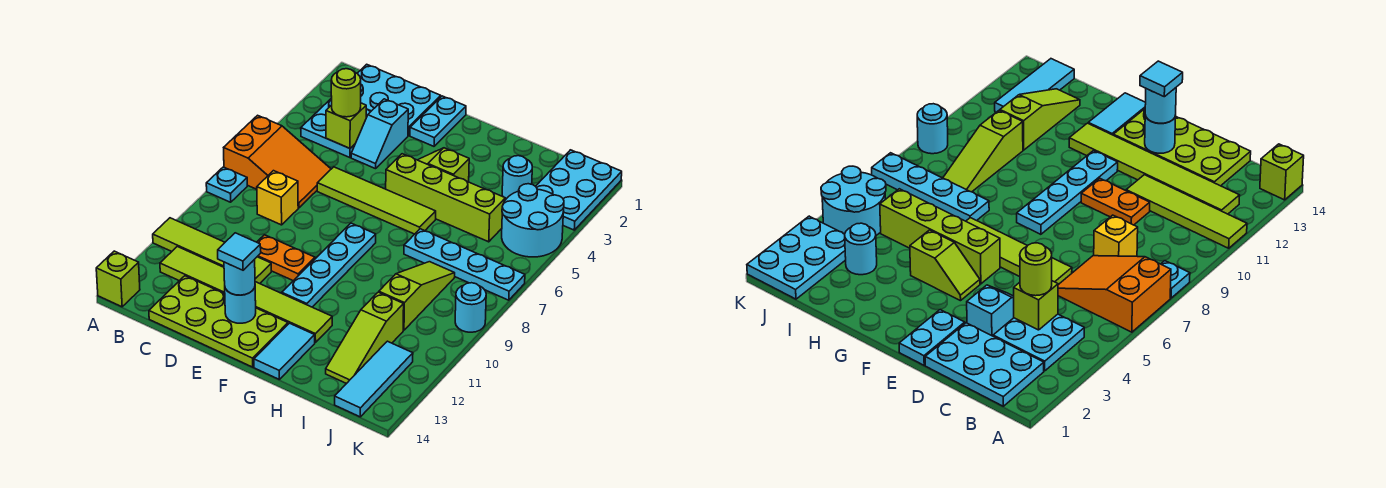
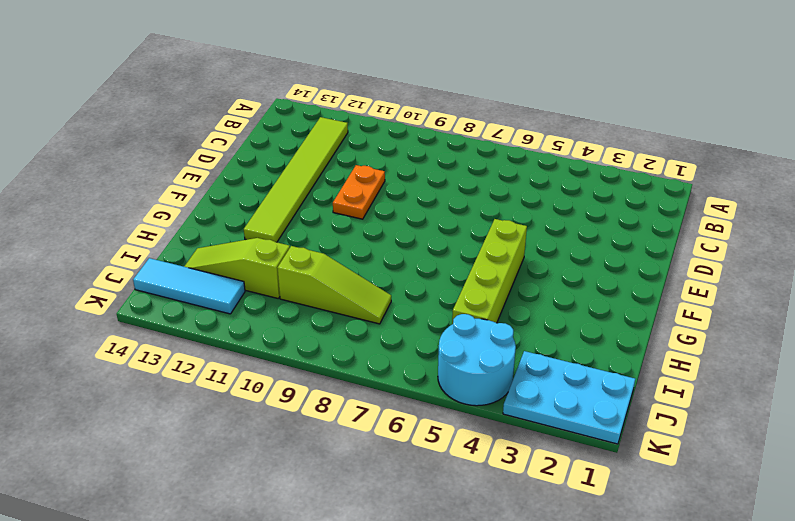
none -> orange 2x3 slope [224,115,331,208]
none -> cyan 1x1 plate [206,167,247,202]
none -> lime 1x4 tile [153,218,271,284]
none -> lime 1x1 brick [96,251,140,307]

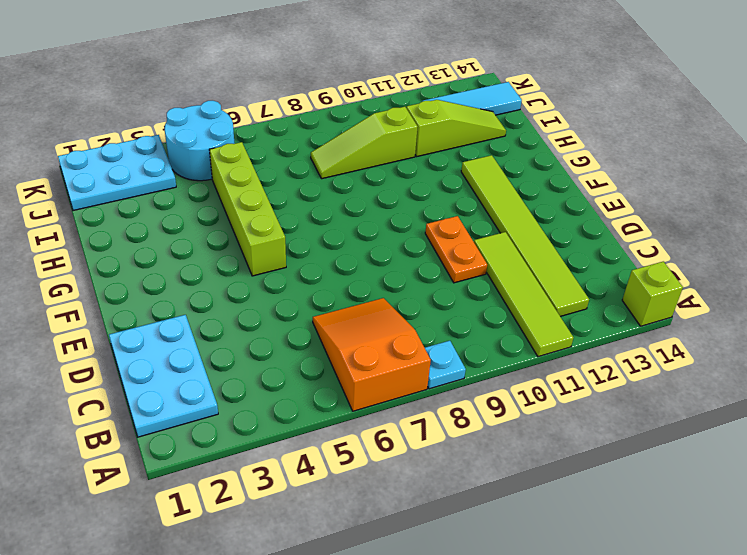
none -> cyan 2x2 plate [301,98,370,158]
none -> yellow 1x1 brick [257,171,298,225]
none -> lime 2x4 plate [149,276,288,367]
none -> cyan 1x2 slope [351,99,408,169]

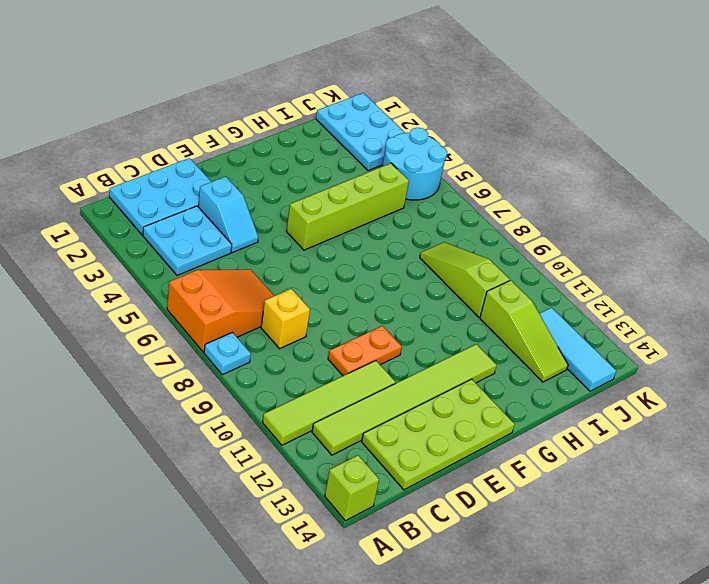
none -> lime 1x4 tile [317,167,436,234]
none -> cyan 1x2 plate [410,96,466,146]
none -> lime 1x2 slope [418,148,469,182]
none -> cyan 1x4 plate [282,223,376,307]

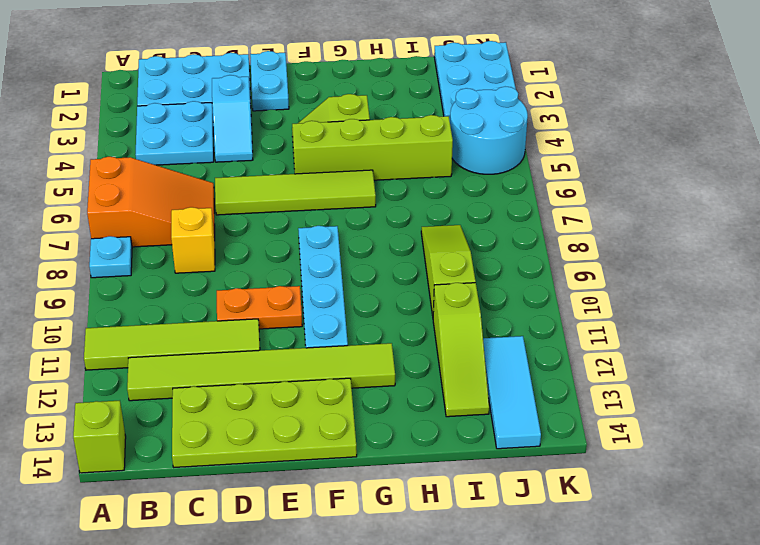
none -> cyan 1x2 tile [254,323,315,379]
none -> cyan 1x4 plate [404,229,525,300]
none -> cyan 1x1 round brick [502,156,532,200]
none -> cyan 1x1 round brick [455,283,486,332]

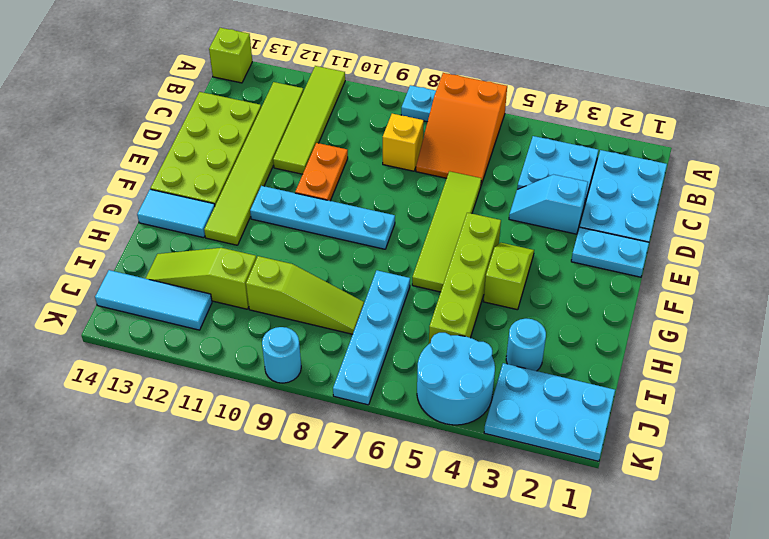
none -> lime 1x1 brick [326,103,366,148]
none -> cyan 1x1 round brick [225,288,256,323]
none -> lime 1x1 round brick [331,69,361,117]
none -> cyan 1x1 round brick [224,259,255,295]

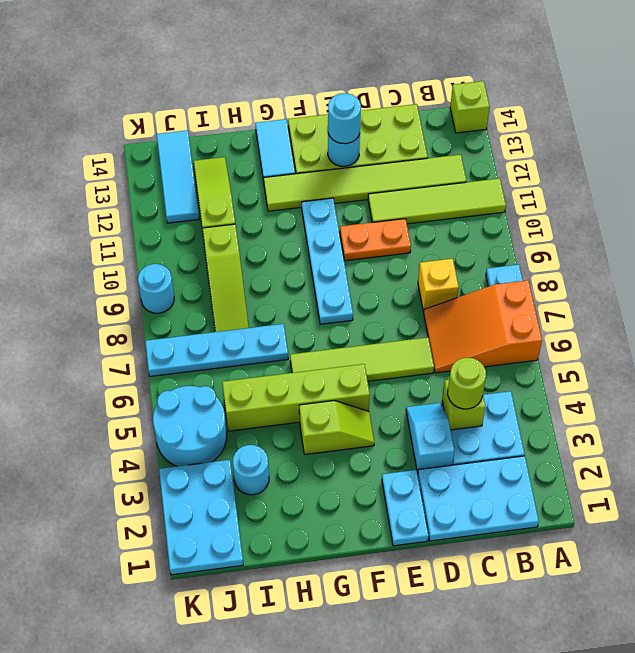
none -> cyan 1x1 tile [218,233,261,270]

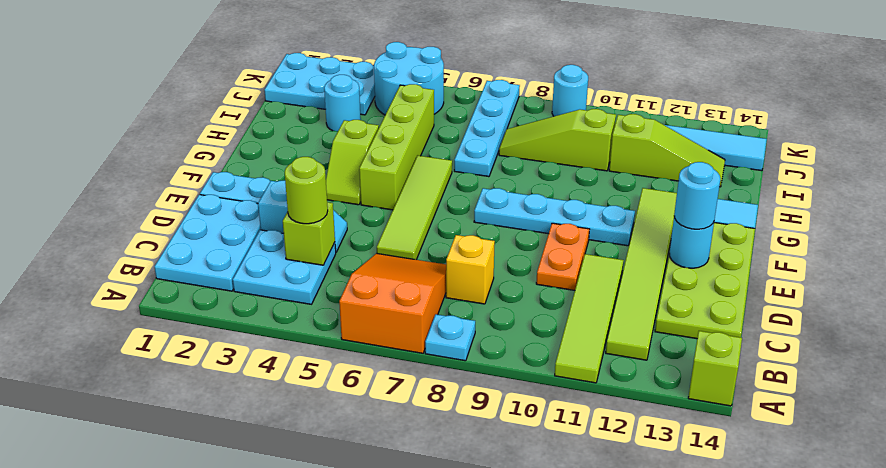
none -> cyan 1x1 tile [218,233,261,270]

